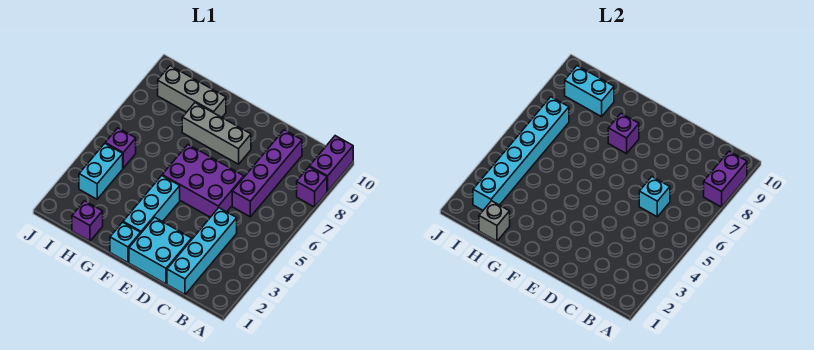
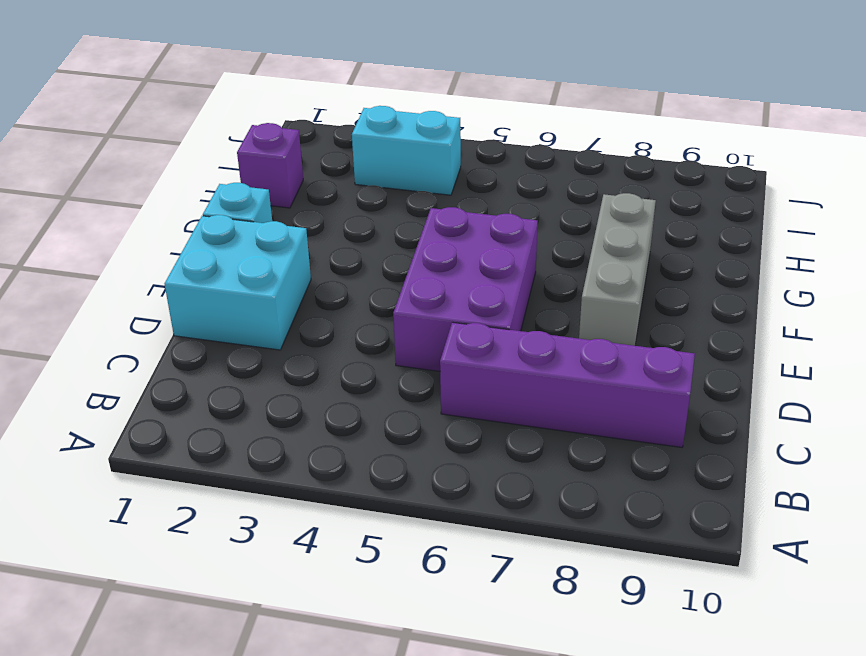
none -> purple 1x1 brick [297,167,327,207]
none -> purple 1x2 brick [310,136,353,191]
none -> cyan 1x4 brick [167,208,237,295]

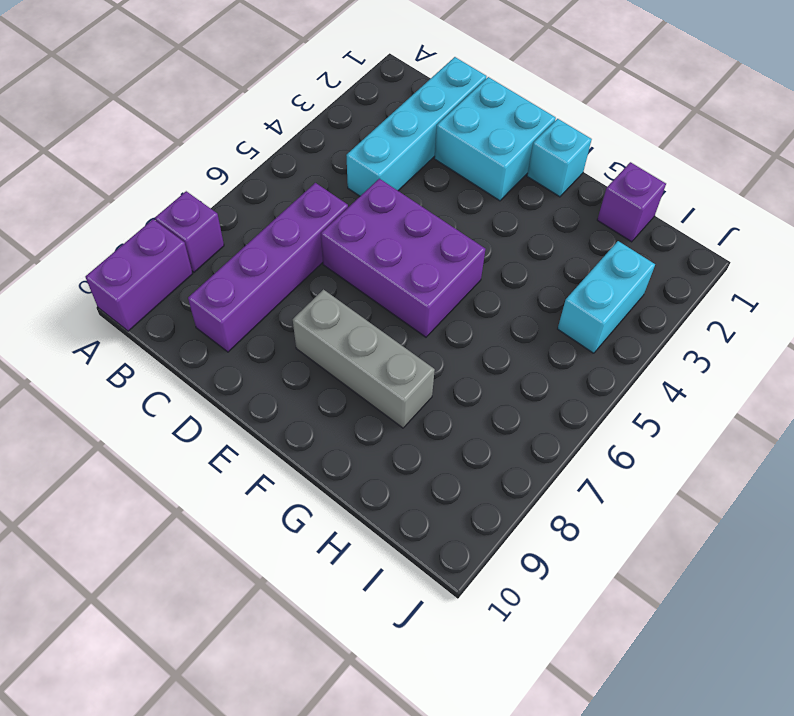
none -> cyan 1x3 brick [123,176,180,233]
none -> grey 1x3 brick [158,66,226,117]
none -> purple 1x1 brick [105,128,136,168]

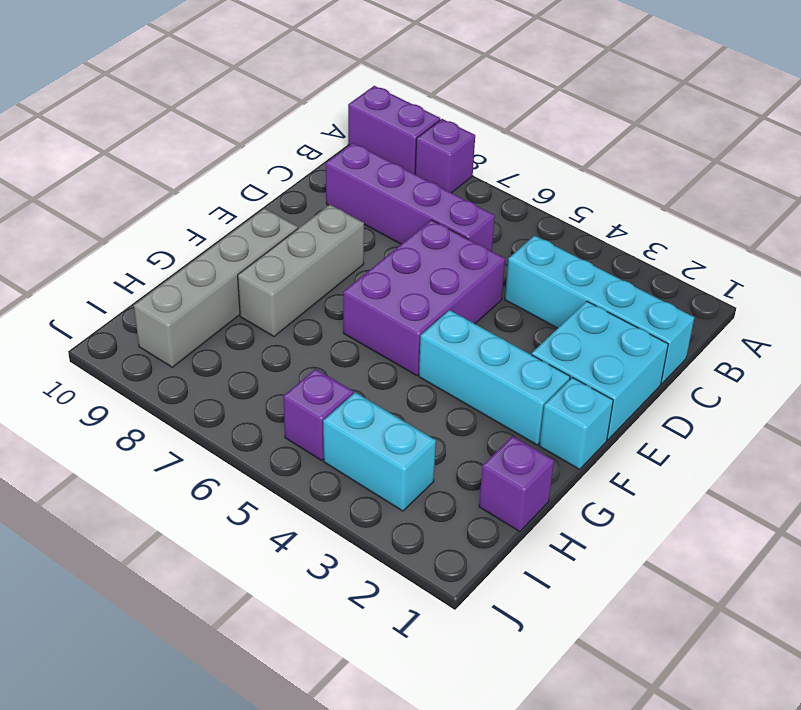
grey 1x4 brick [134,208,298,367] -> grey 1x3 brick [158,66,226,117]
none -> purple 1x2 brick [704,151,747,207]
none -> cyan 1x1 brick [639,177,670,217]
none -> purple 1x1 brick [608,113,639,154]

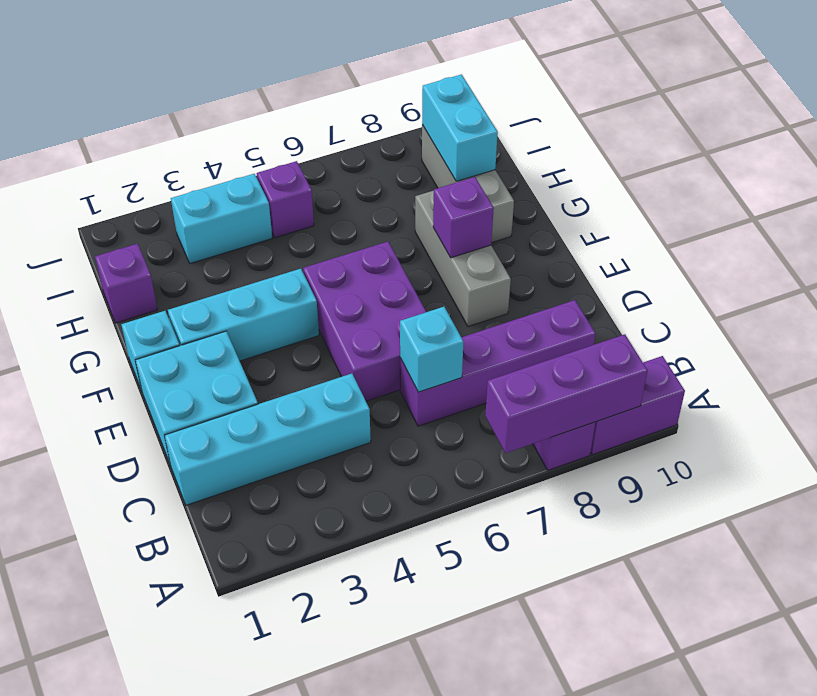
purple 1x3 brick [485,334,648,453] -> purple 1x2 brick [704,151,747,207]
none -> grey 1x1 brick [479,201,510,241]
none -> cyan 1x6 brick [473,97,569,210]

